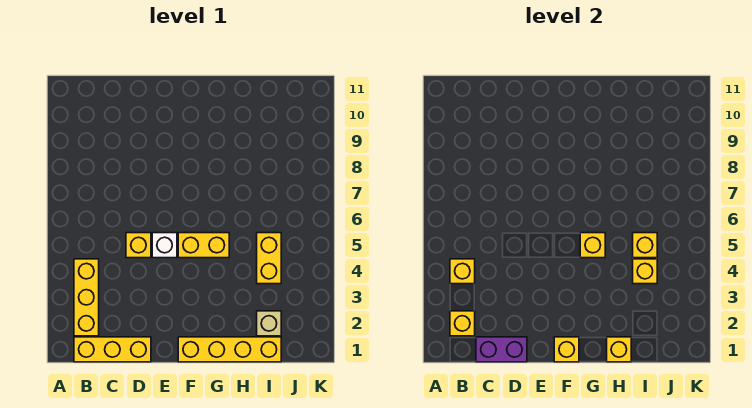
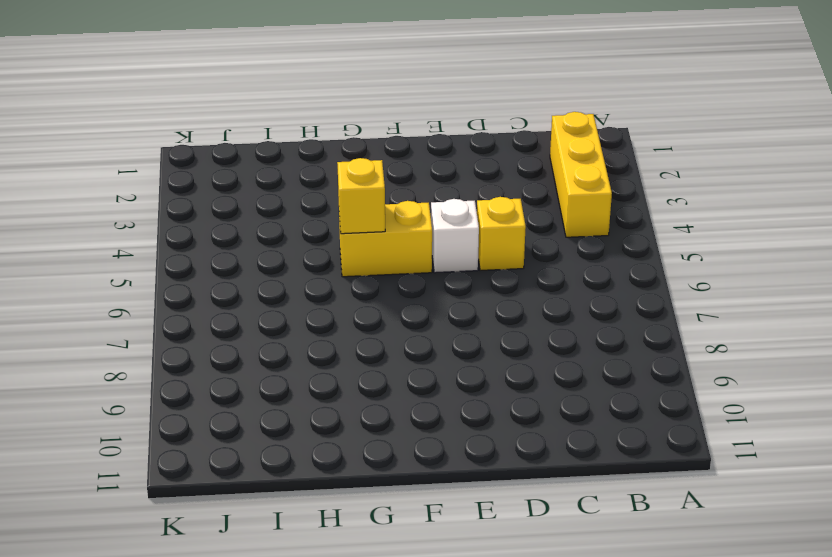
none -> yellow 1x3 brick [74,337,151,362]
none -> yellow 1x4 brick [178,337,281,362]
none -> tan 1x1 brick [257,311,281,336]

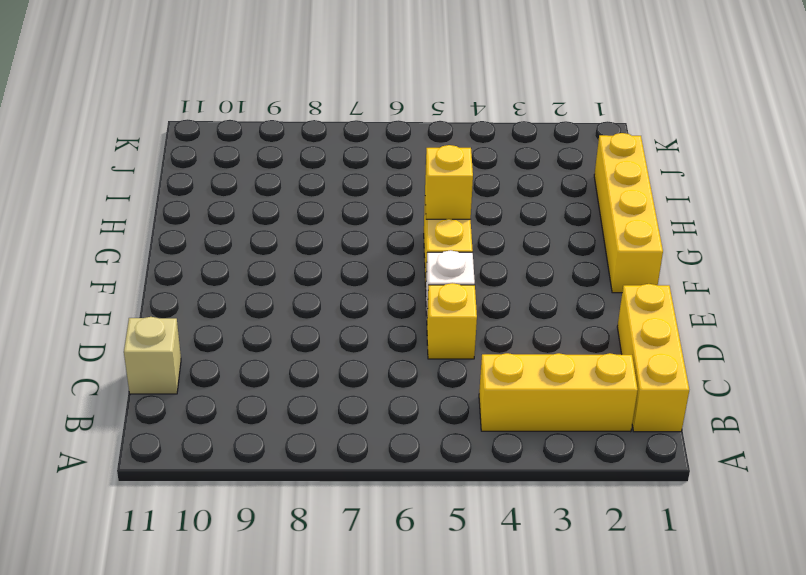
tan 1x1 brick [124,317,181,394] -> tan 1x1 brick moved to [257,311,281,336]
none -> yellow 1x2 brick [257,233,281,284]
none -> yellow 1x1 brick [450,311,475,336]
none -> yellow 1x1 brick [450,259,475,284]

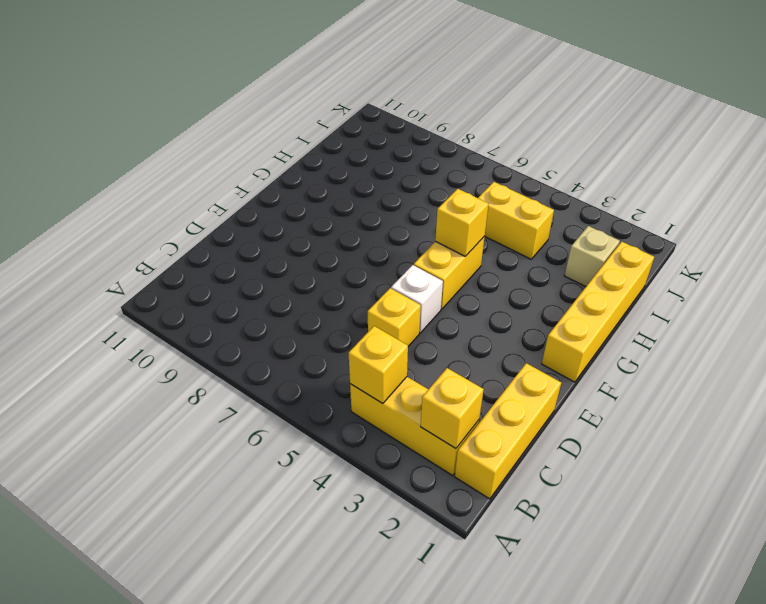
none -> purple 1x2 brick [476,337,527,362]
none -> yellow 1x1 brick [554,337,579,362]
none -> yellow 1x1 brick [607,337,631,362]

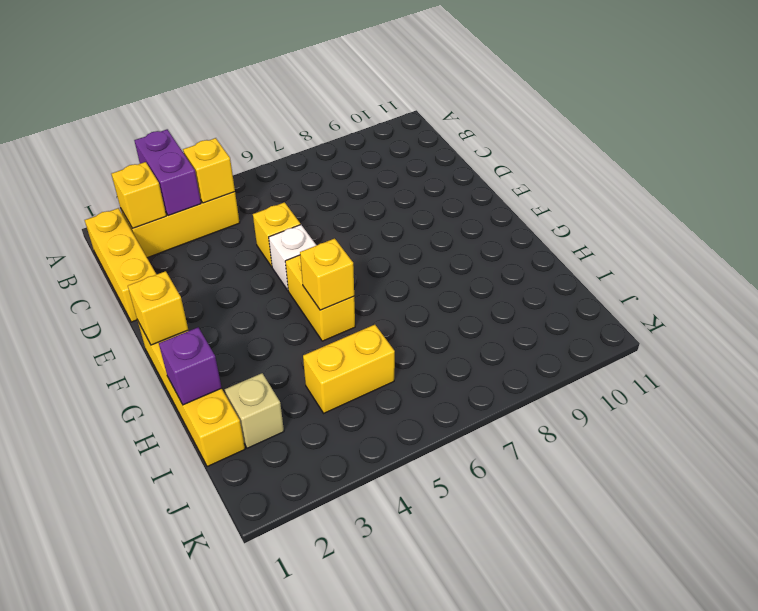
purple 1x2 brick [134,129,201,216] -> purple 1x2 brick moved to [476,337,527,362]
purple 1x1 brick [159,327,222,405] -> yellow 1x1 brick [607,337,631,362]
none -> yellow 1x1 brick [633,259,657,284]
none -> yellow 1x1 brick [633,233,657,258]

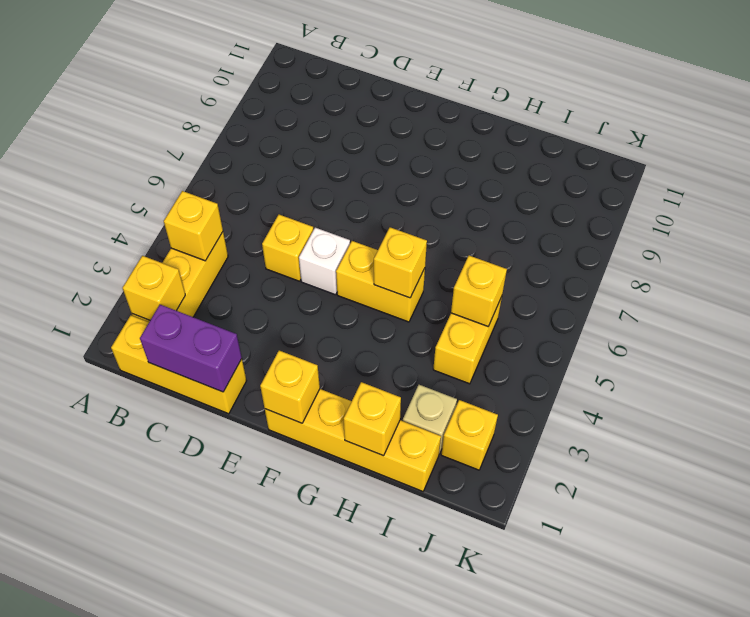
yellow 1x1 brick [441,400,498,470] -> yellow 1x1 brick moved to [633,259,657,284]

